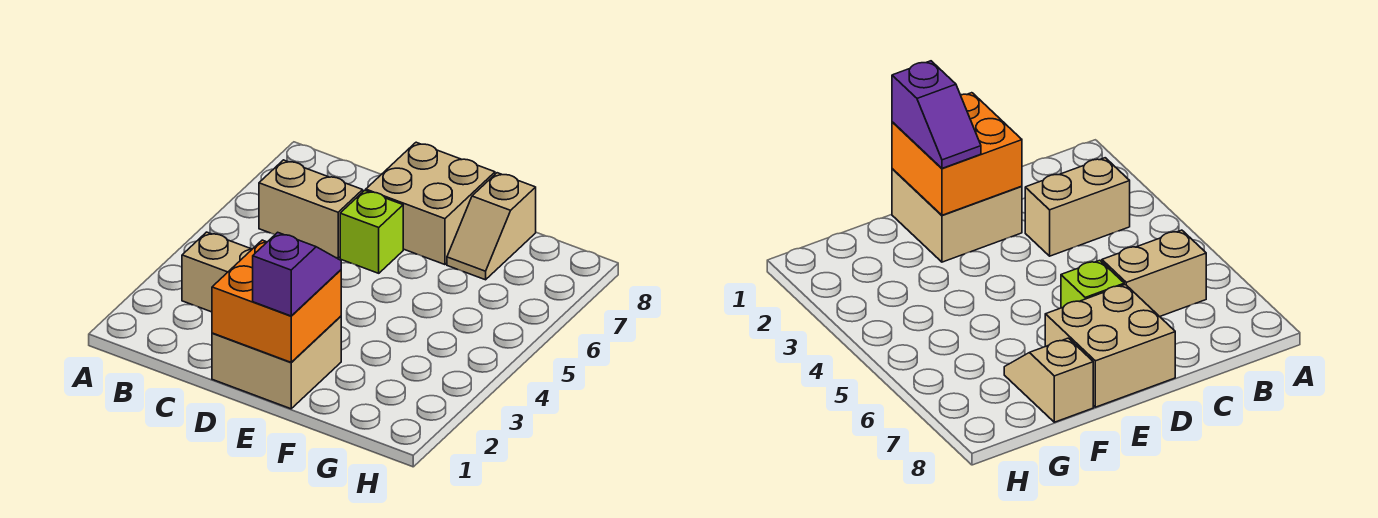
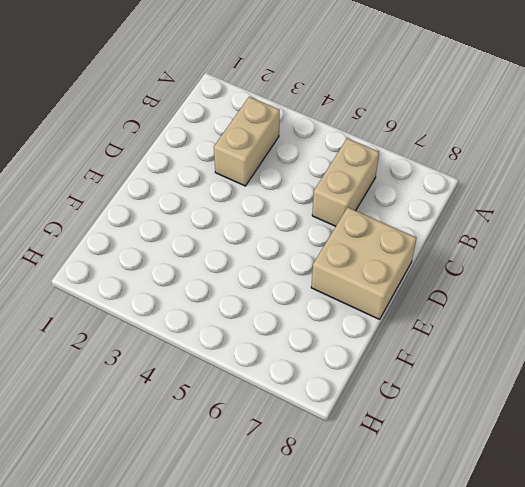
none -> tan 2x2 brick [212,316,341,409]
none -> lime 1x1 brick [340,190,403,273]

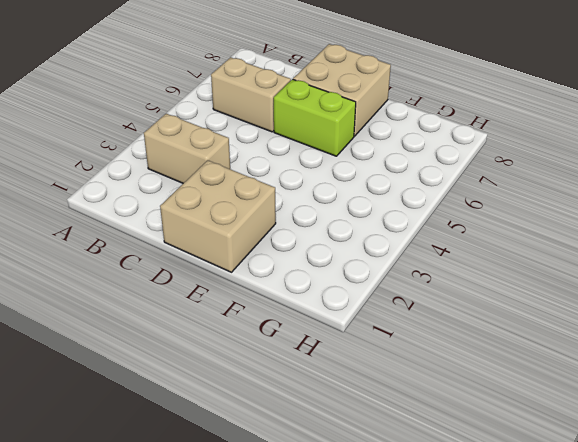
lime 1x2 brick [274,79,356,156] -> lime 1x1 brick [340,190,403,273]
none -> tan 1x2 slope [447,173,536,280]
none -> orange 2x2 brick [212,240,341,362]

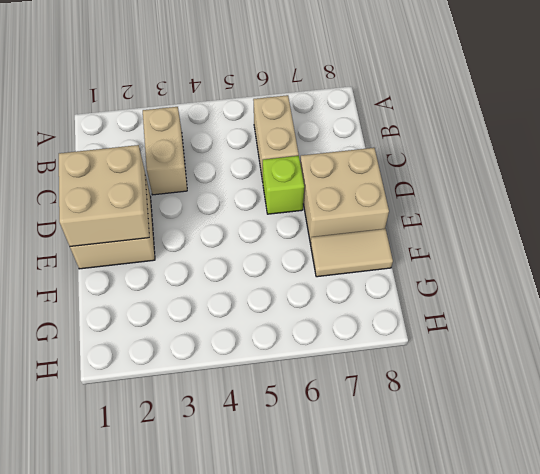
tan 2x2 brick [59,145,149,246] -> orange 2x2 brick [212,240,341,362]
tan 1x2 tile [310,229,393,277] -> tan 1x2 slope [447,173,536,280]
none -> purple 1x2 slope [253,232,341,316]

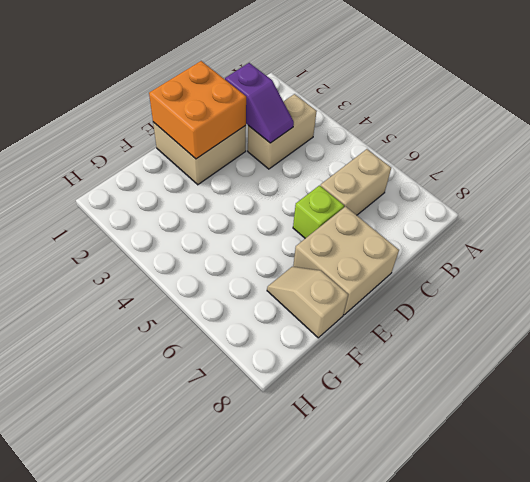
purple 1x2 slope [225,63,294,143] -> purple 1x2 slope moved to [253,232,341,316]

